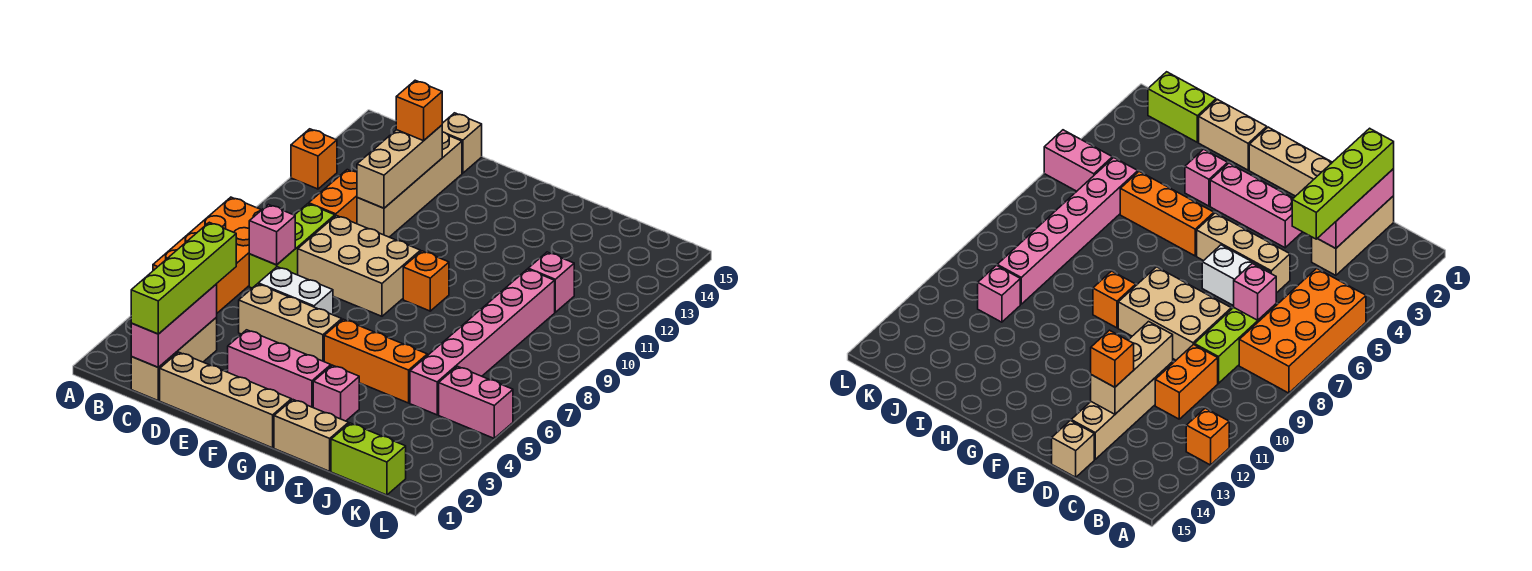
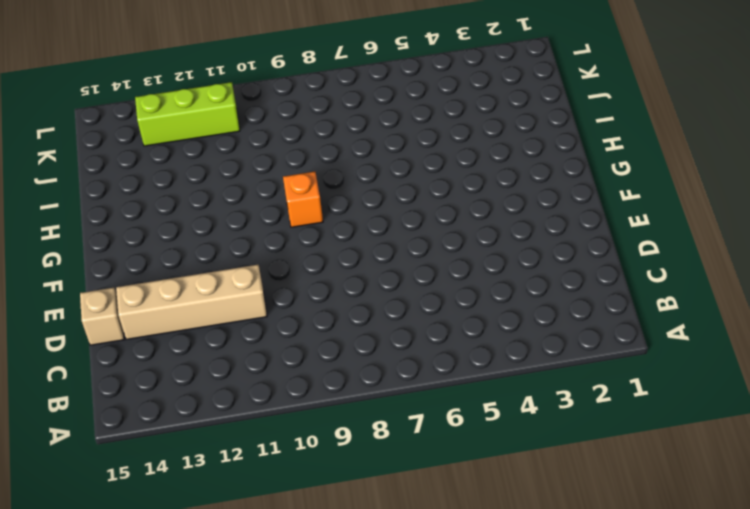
lime 1x3 brick [135,82,240,146] -> lime 1x3 brick moved to [249,204,335,288]
none -> orange 2x4 brick [153,197,261,313]
none -> orange 1x1 brick [291,129,337,189]
none -> tan 1x3 brick [131,318,217,400]

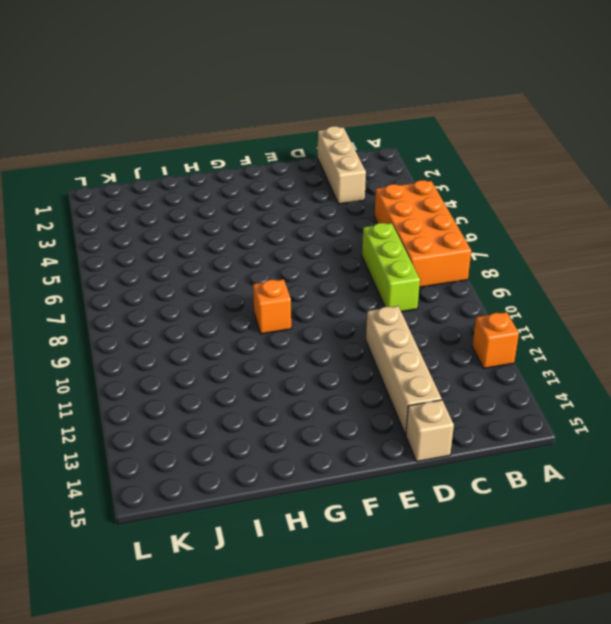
none -> orange 1x2 brick [309,170,357,224]
none -> tan 1x4 brick [160,352,291,448]
none -> tan 1x3 brick [239,284,342,362]

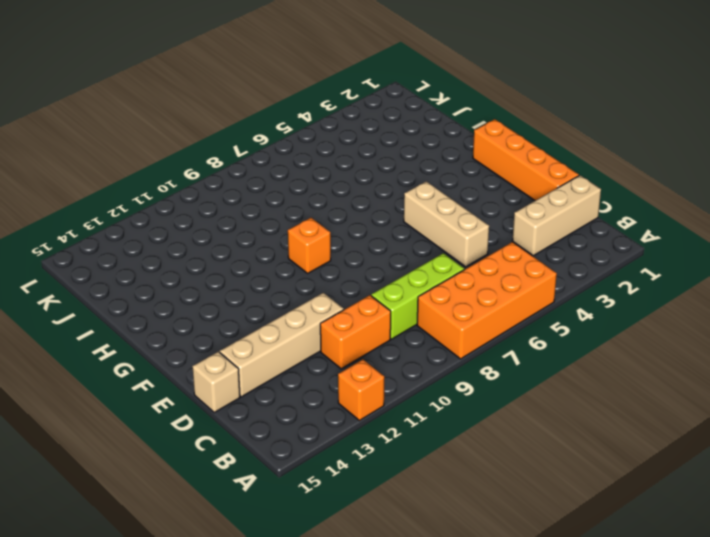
orange 1x4 brick [473,119,579,201] -> tan 1x4 brick [160,352,291,448]
none -> white 1x2 brick [258,267,333,315]
none -> tan 2x3 brick [298,215,421,316]
none -> pink 1x3 brick [228,330,331,407]

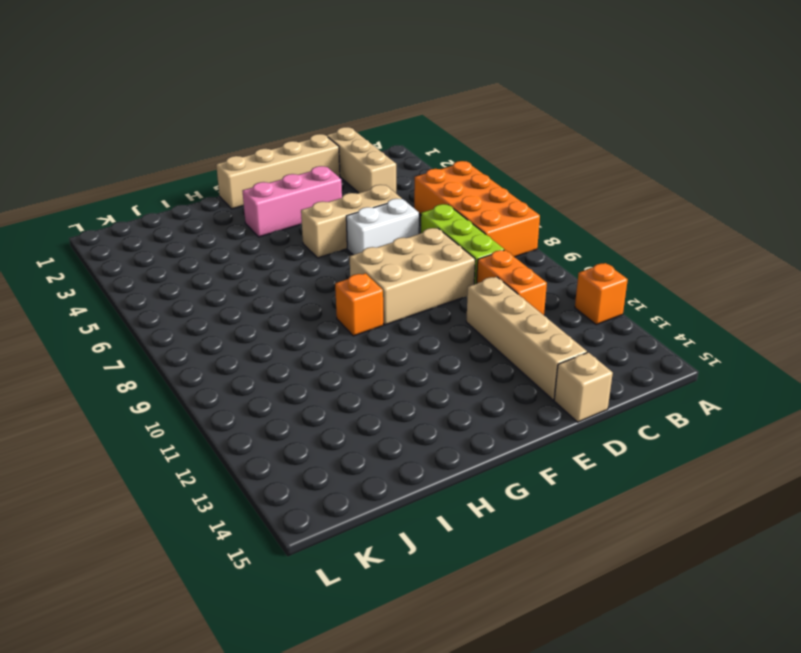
none -> orange 1x3 brick [324,319,427,403]
none -> tan 1x2 brick [274,400,349,471]
none -> pink 1x1 brick [313,365,359,421]

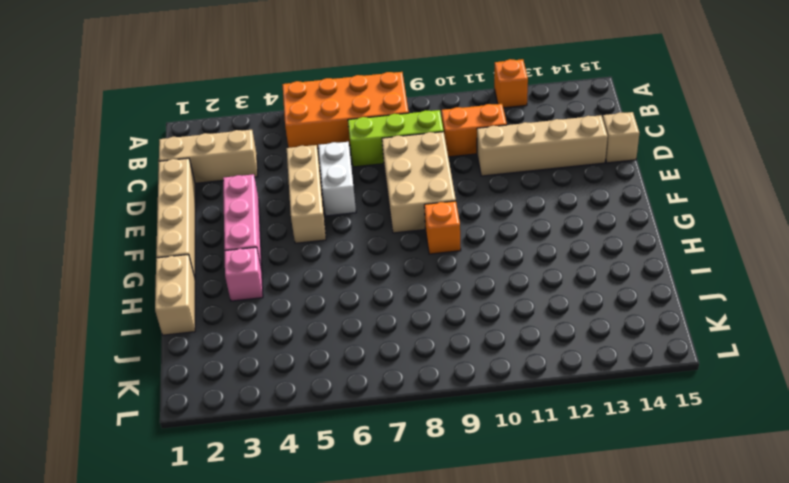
none -> orange 1x3 brick [324,319,427,403]
none -> lime 1x2 brick [331,423,406,495]
none -> pink 1x6 brick [410,269,555,415]

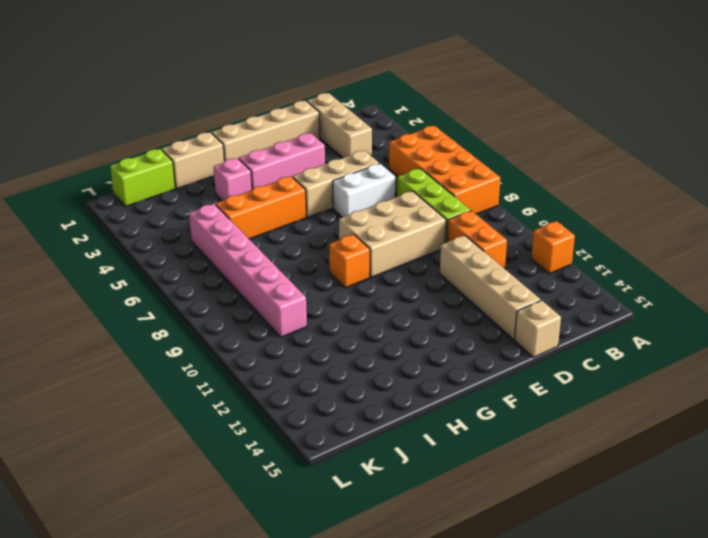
none -> pink 1x1 brick [528,252,574,312]
none -> pink 1x2 brick [439,366,513,438]
none -> pink 1x3 brick [131,284,217,367]

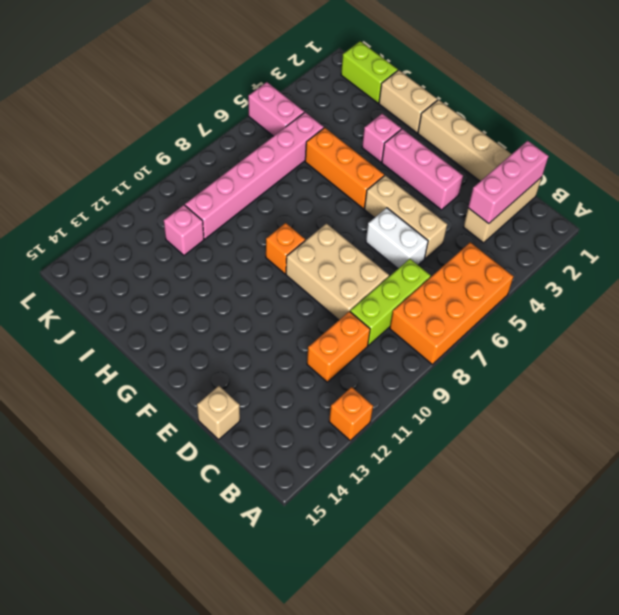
none -> tan 1x4 brick [357,132,462,237]
none -> pink 1x1 brick [249,204,295,265]
none -> tan 1x3 brick [357,125,442,208]

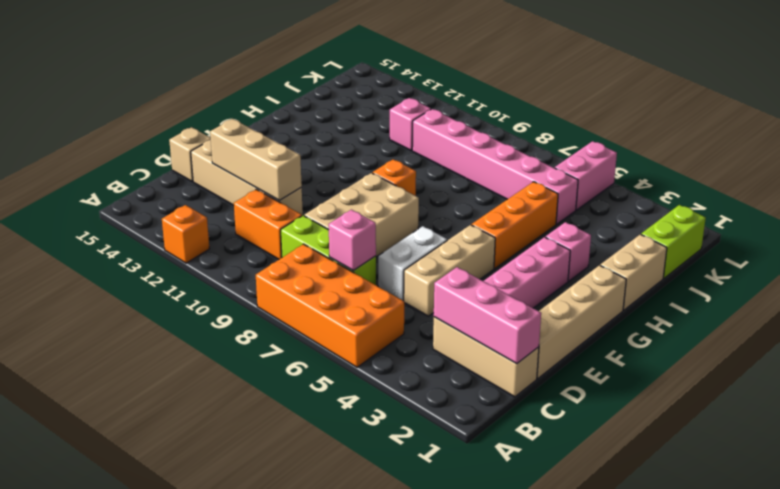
none -> lime 1x4 brick [131,222,236,334]
none -> orange 1x1 brick [396,80,442,141]

